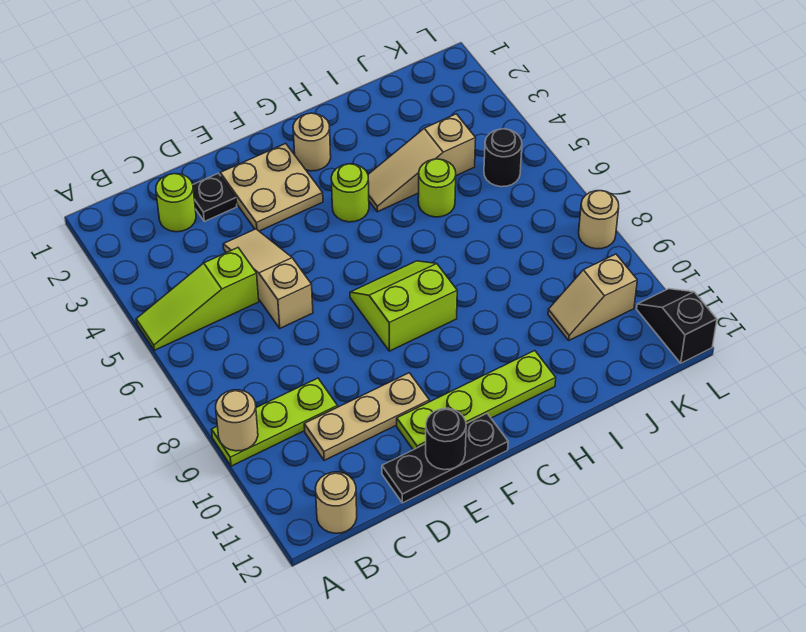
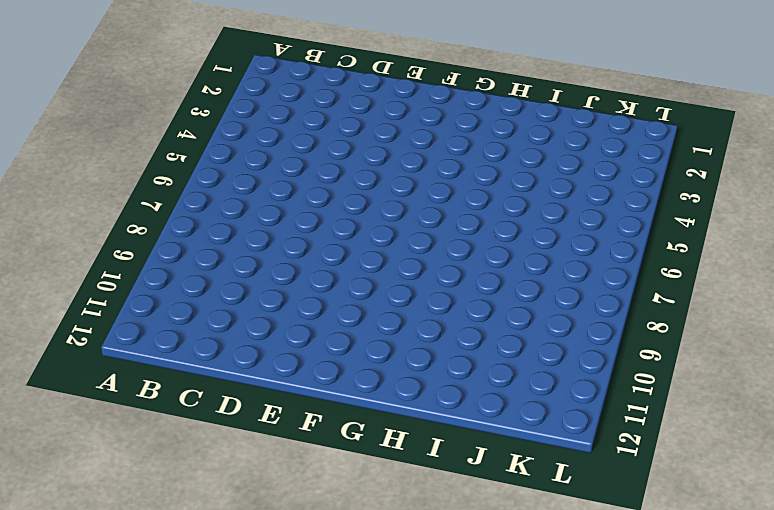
none -> lime 1x3 slope [136,248,259,350]
none -> lime 1x3 plate [212,378,338,466]
none -> tan 1x1 round brick [315,472,357,533]

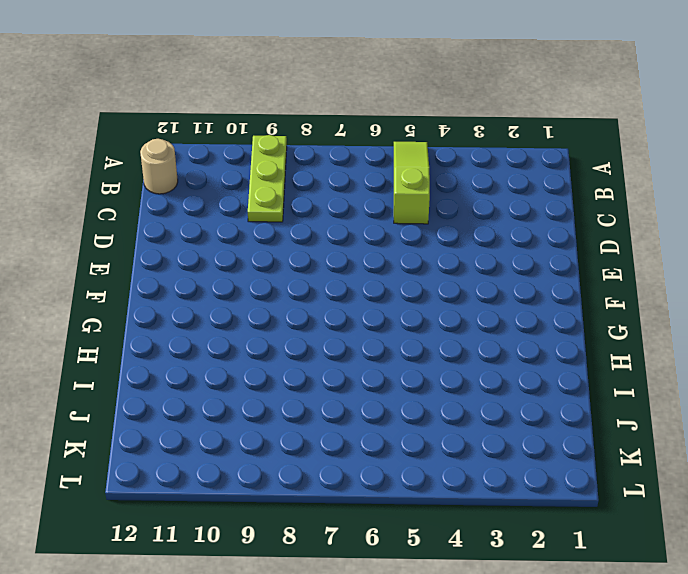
none -> lime 1x1 round brick [156,174,196,232]
none -> tan 1x3 plate [304,373,430,460]
none -> black 1x1 plate [193,173,237,221]

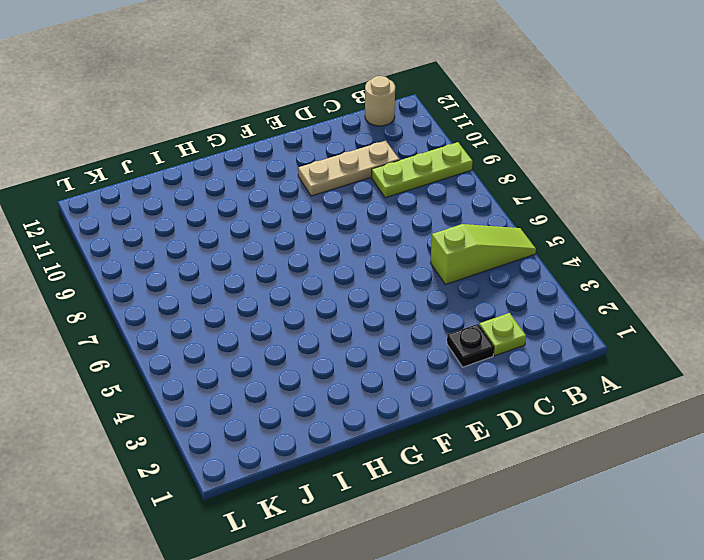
lime 1x1 plate [479,313,526,356] -> lime 1x1 round brick [156,174,196,232]
none -> tan 1x3 slope [223,229,313,328]
none -> black 1x3 plate [382,414,508,503]
none -> tan 2x2 plate [220,144,323,231]

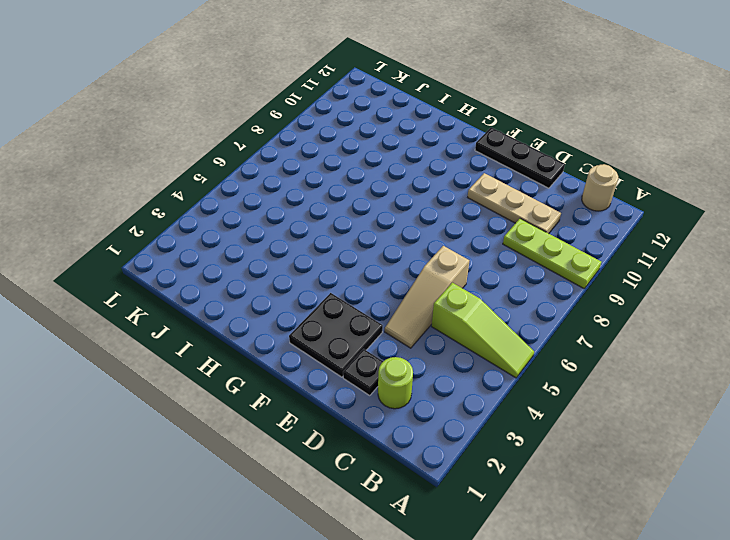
black 2x2 plate [289,293,383,377] -> tan 2x2 plate [220,144,323,231]
none -> lime 1x4 plate [397,351,556,450]
none -> lime 2x2 slope [350,261,457,351]
none -> tan 1x1 round brick [293,113,331,171]

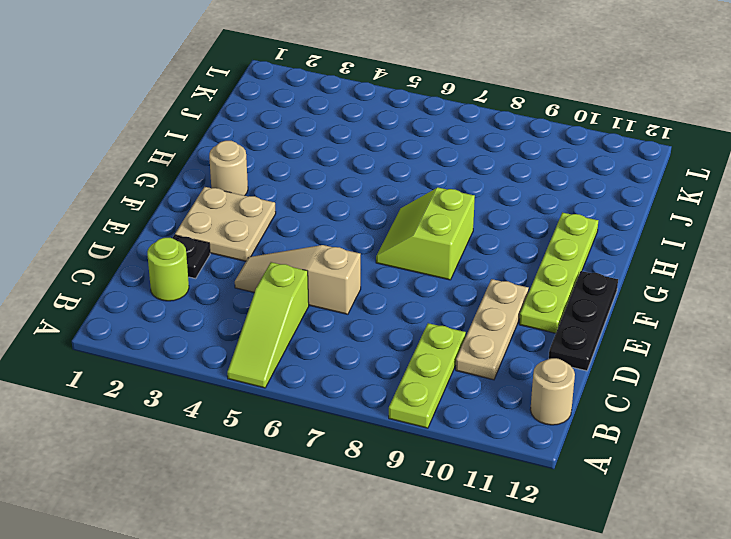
none -> lime 1x1 round brick [331,164,369,222]
none -> tan 1x3 slope [368,114,476,212]
none -> lime 1x1 round brick [418,159,456,217]

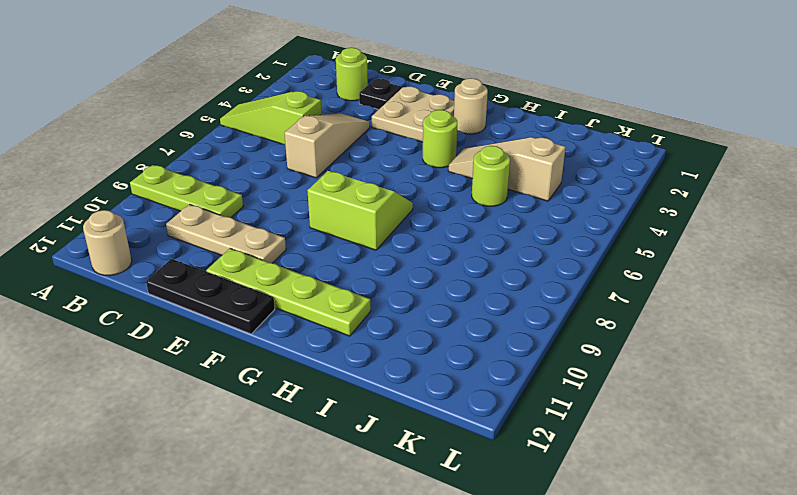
none -> tan 1x2 slope [548,254,637,340]
none -> black 1x1 round brick [484,129,522,187]
none -> tan 1x1 round brick [579,191,619,249]

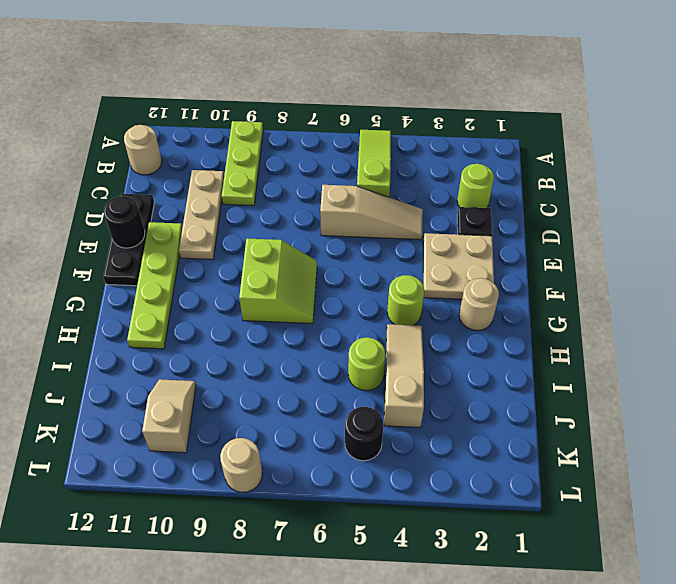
none -> black 1x2 slope [637,289,717,363]
none -> tan 1x1 round brick [216,390,258,451]

